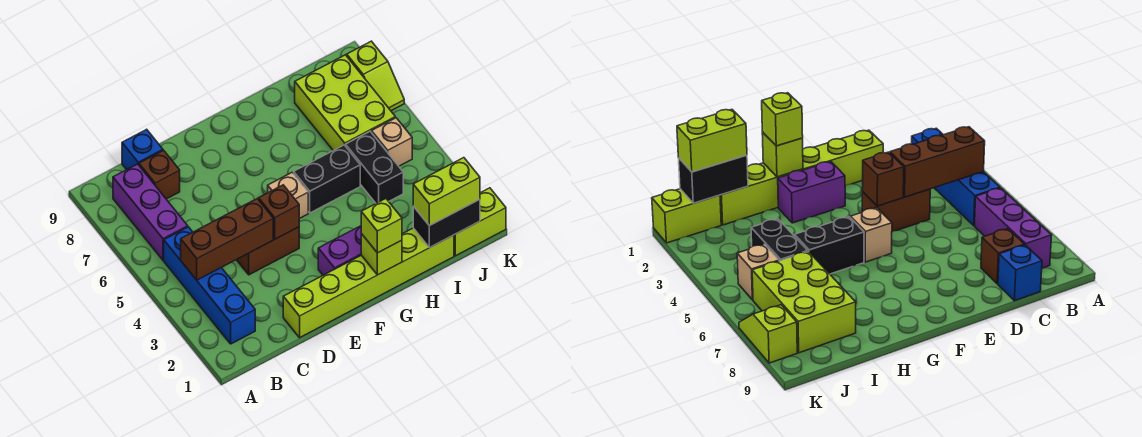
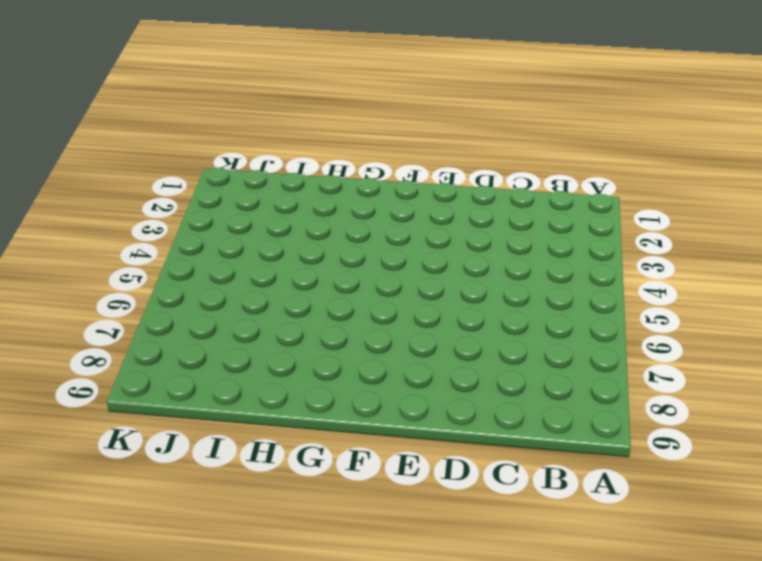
none -> blue 1x4 brick [164,227,255,344]
none -> purple 1x3 brick [113,164,188,260]
none -> brown 1x1 brick [139,150,180,199]

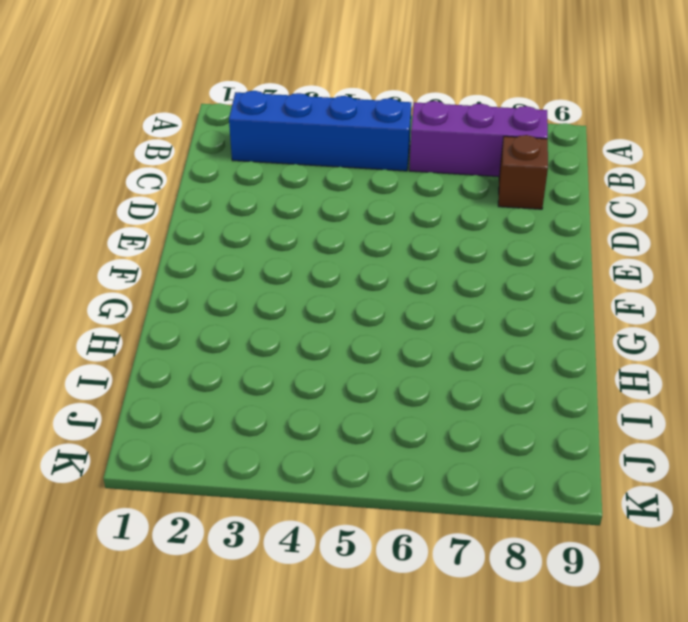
none -> blue 1x1 brick [122,129,163,170]
none -> lime 1x6 brick [283,228,454,338]
none -> brown 1x2 brick [237,227,299,275]

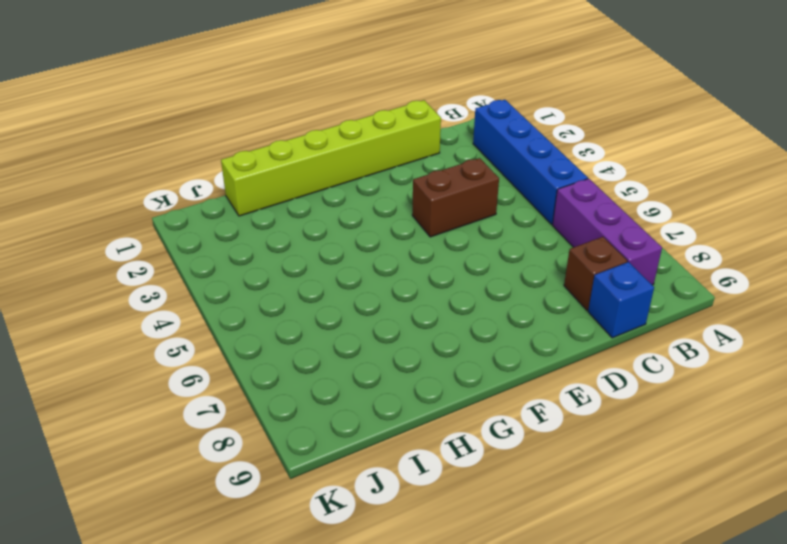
none -> purple 1x2 brick [318,226,361,275]
none -> tan 1x1 brick [268,172,308,219]
none -> black 1x2 brick [294,145,360,213]

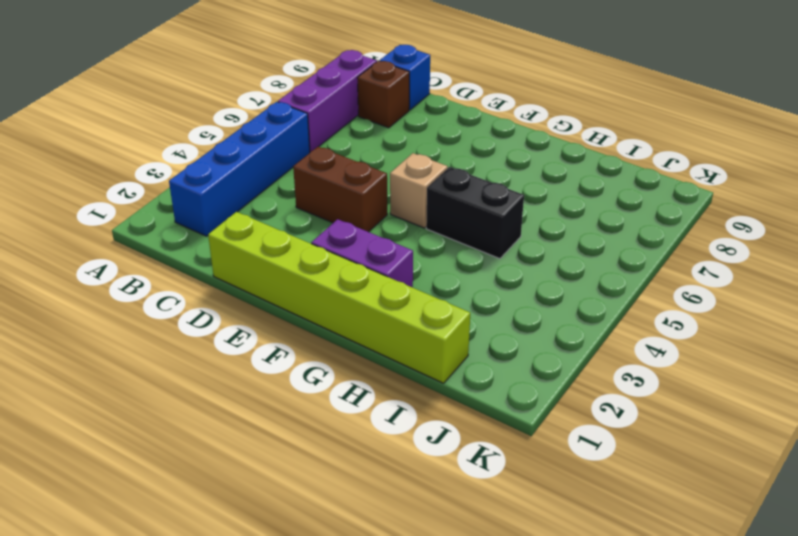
none -> black 1x2 brick [346,132,403,203]
none -> lime 2x3 brick [295,55,395,151]
none -> lime 1x2 brick [454,188,506,256]

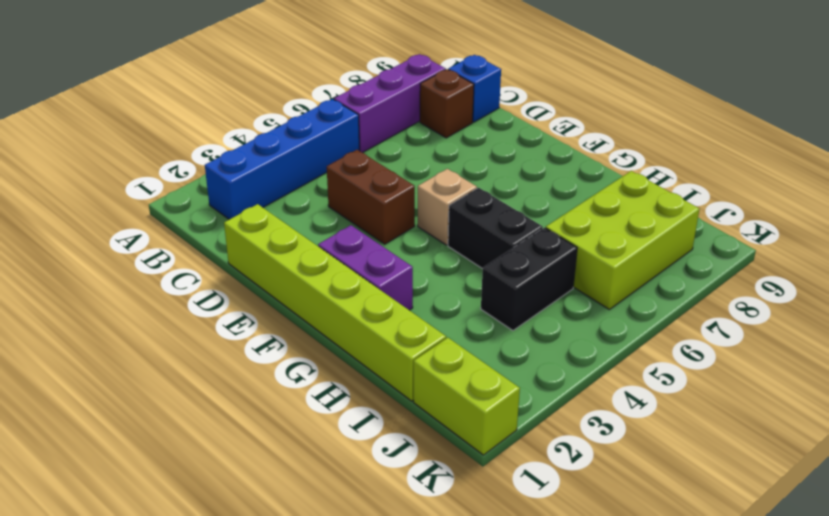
none -> tan 1x1 brick [372,118,412,166]
none -> lime 1x2 slope [347,41,404,111]
none -> brown 1x3 brick [181,199,273,280]

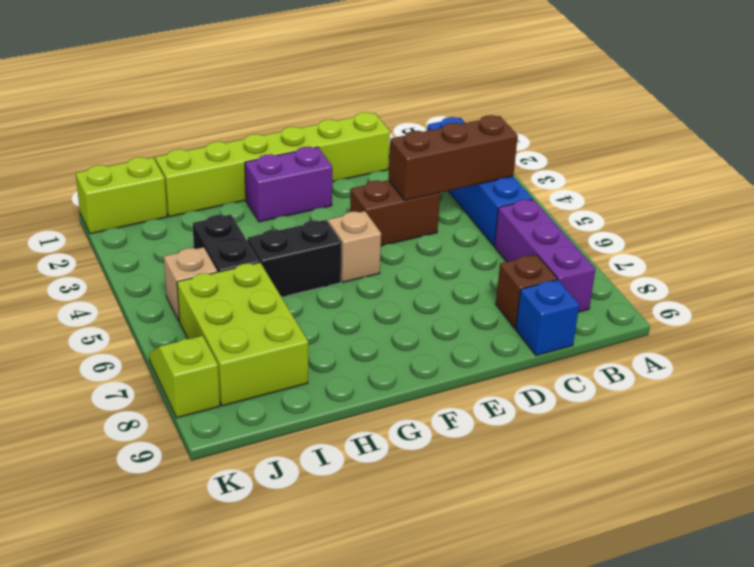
none -> brown 1x1 brick [259,185,299,239]
none -> lime 1x1 brick [361,234,402,275]
none -> black 1x2 brick [413,199,480,247]

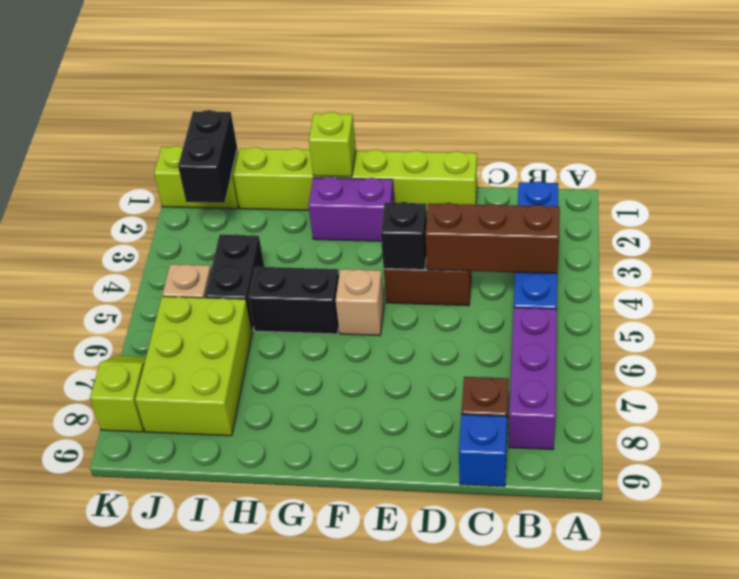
black 1x1 brick [381,202,427,270] -> brown 1x1 brick [259,185,299,239]
black 1x2 brick [178,110,237,203] -> black 1x2 brick turned to [413,199,480,247]
none -> lime 1x1 brick [361,199,402,253]
none -> lime 1x2 brick [413,158,480,226]

